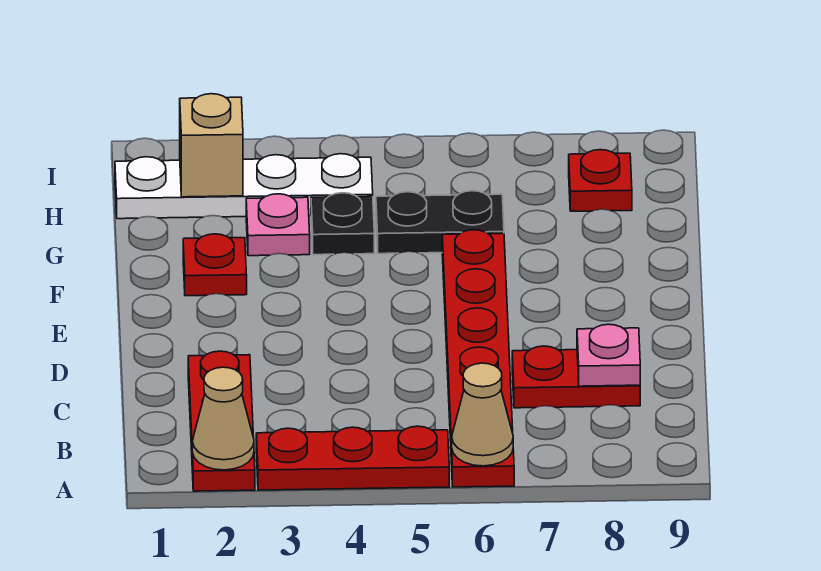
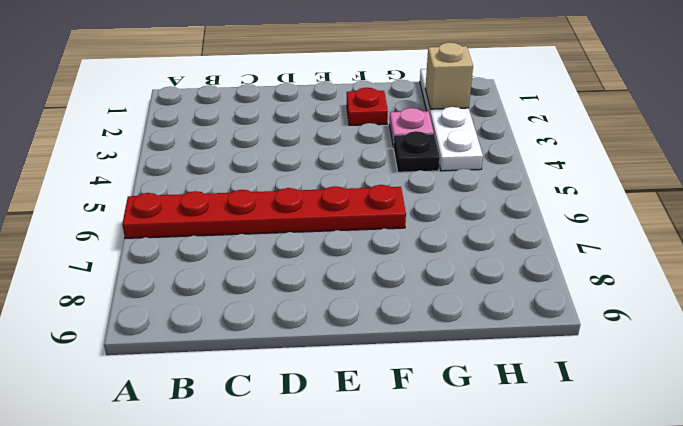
none -> red 1x3 plate [188,351,255,491]
none -> red 1x3 plate [256,426,449,490]
none -> red 1x2 plate [512,346,640,408]

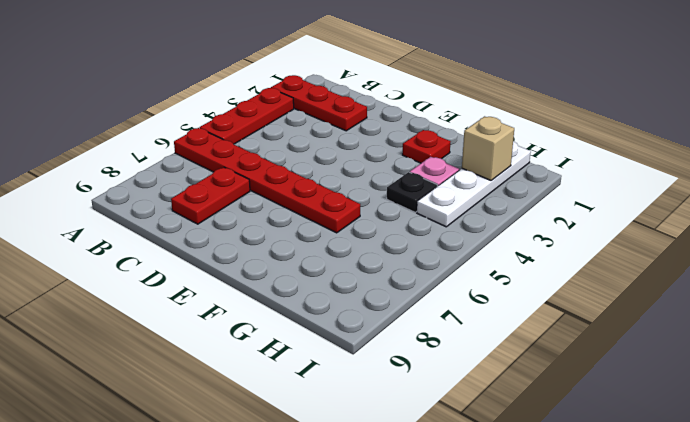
none -> black 1x2 plate [376,191,504,254]
none -> red 1x1 plate [569,150,632,211]
none -> tan 1x1 cone [192,367,254,470]

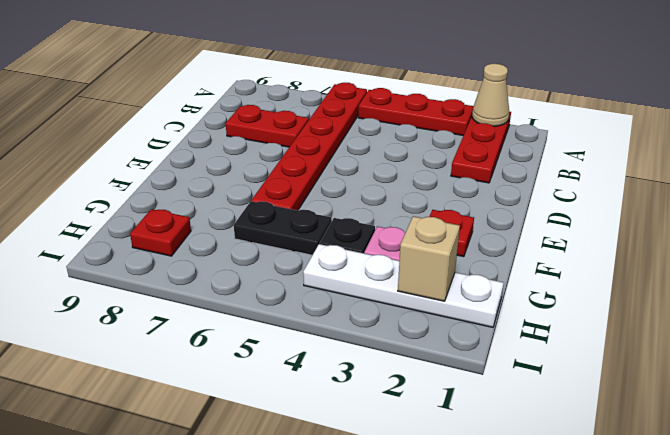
none -> tan 1x1 cone [452,363,513,466]
none -> pink 1x1 plate [577,324,640,386]

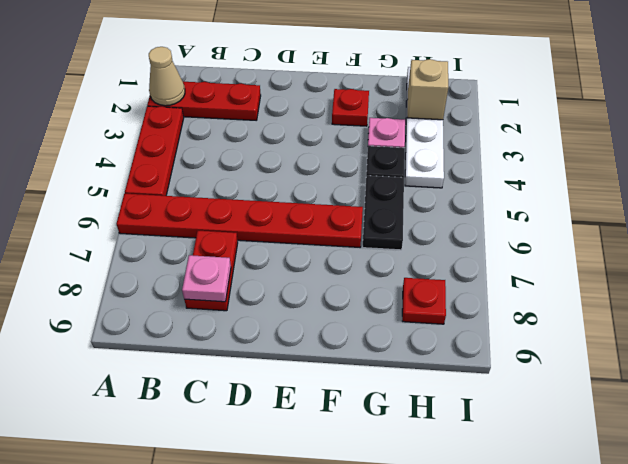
none -> tan 1x1 cone [452,363,513,466]

